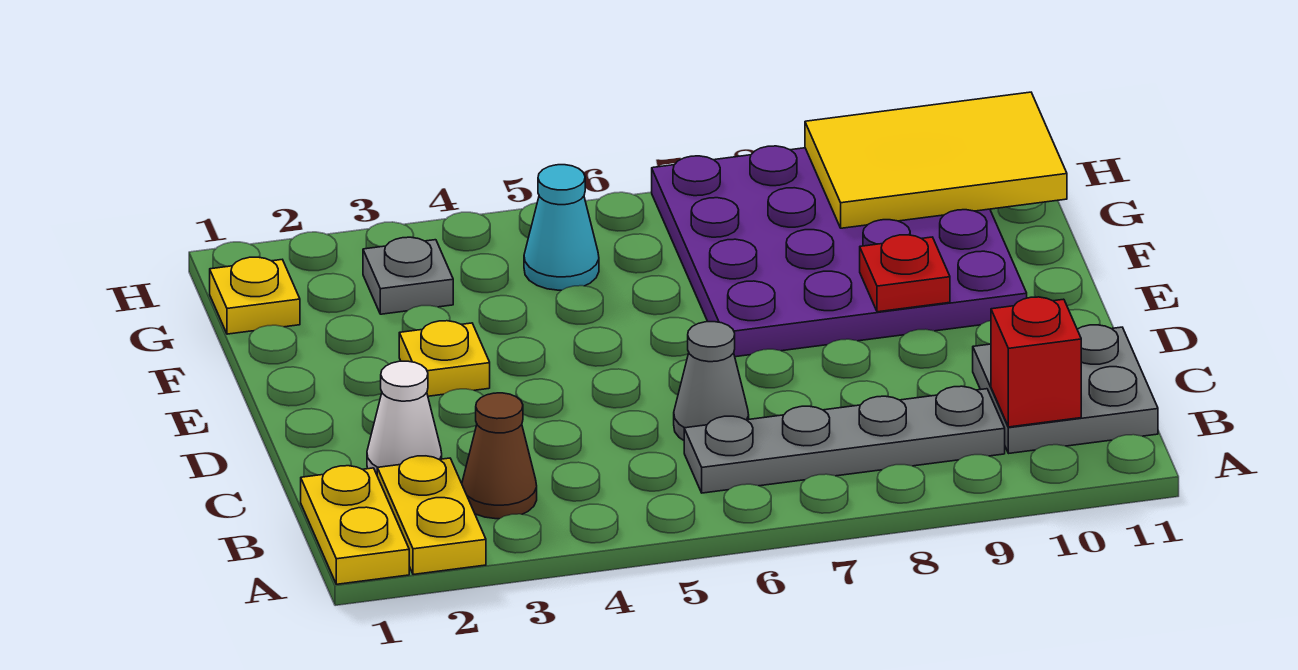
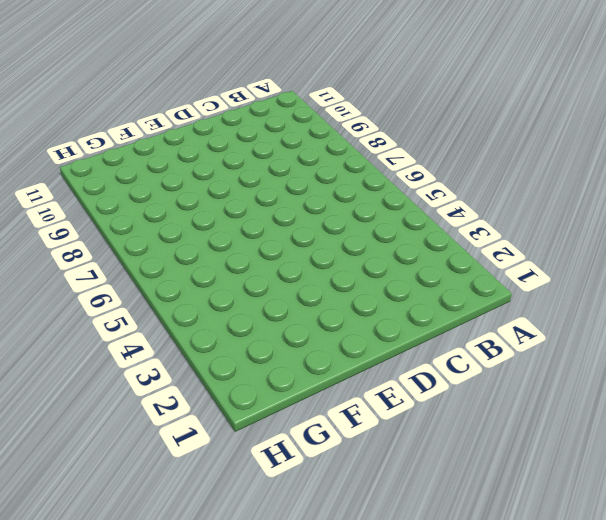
none -> yellow 1x2 plate [301,466,409,584]
none -> yellow 1x2 plate [377,456,486,575]
none -> brown 1x1 cone [462,393,537,519]

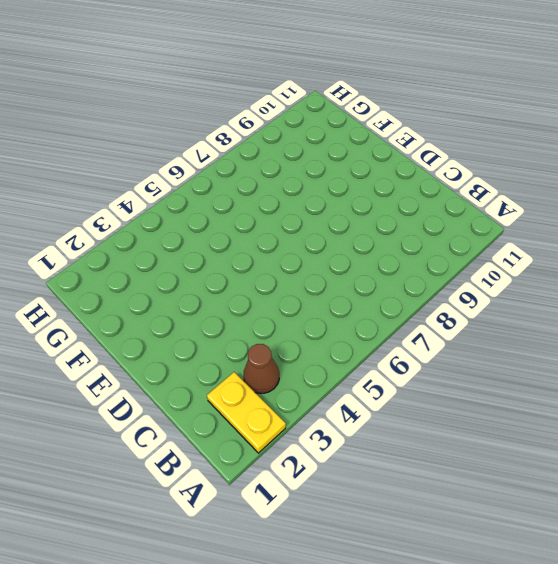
none -> yellow 1x2 plate [301,466,409,584]
none -> grey 1x4 plate [684,386,1005,493]
none -> grey 2x2 plate [973,325,1158,453]

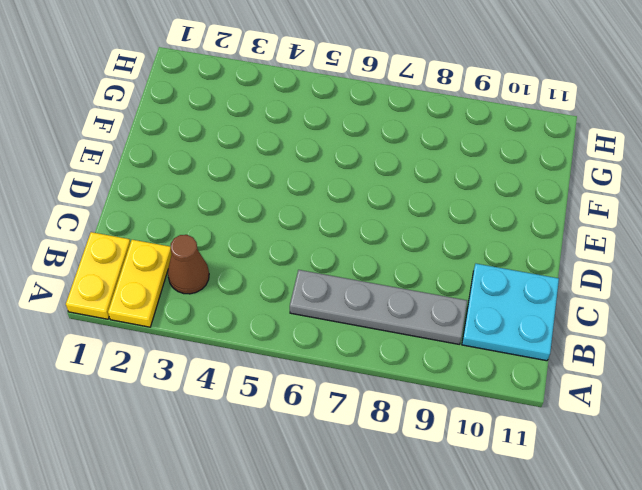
cyan 2x2 plate [462,264,559,361] -> grey 2x2 plate [973,325,1158,453]
none -> white 1x1 cone [367,361,442,474]
none -> grey 1x1 cone [674,322,749,440]
none -> yellow 1x1 plate [399,321,490,396]

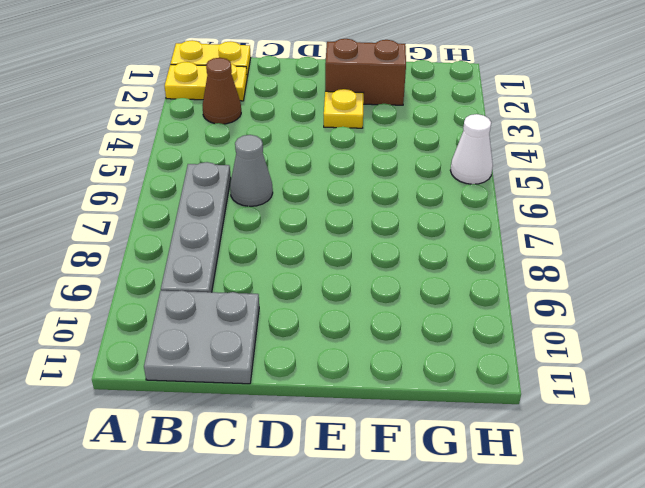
brown 1x2 brick [325,39,406,105] -> none
white 1x1 cone [450,114,493,184] -> white 1x1 cone moved to [367,361,442,474]
none -> purple 4x4 plate [652,146,1027,357]
none -> yellow 1x1 plate [210,257,300,334]
none -> grey 1x1 plate [363,237,453,314]

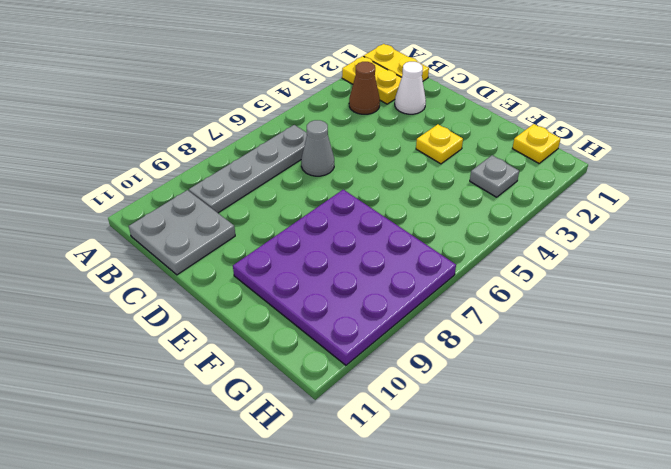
none -> cyan 1x1 cone [524,165,599,290]
none -> red 1x1 brick [991,297,1081,427]
none -> red 1x1 plate [860,235,950,312]

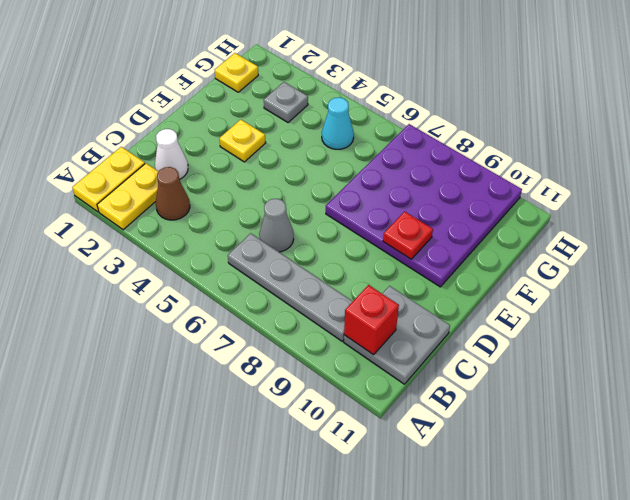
none -> yellow 2x3 tile [805,92,1067,228]

